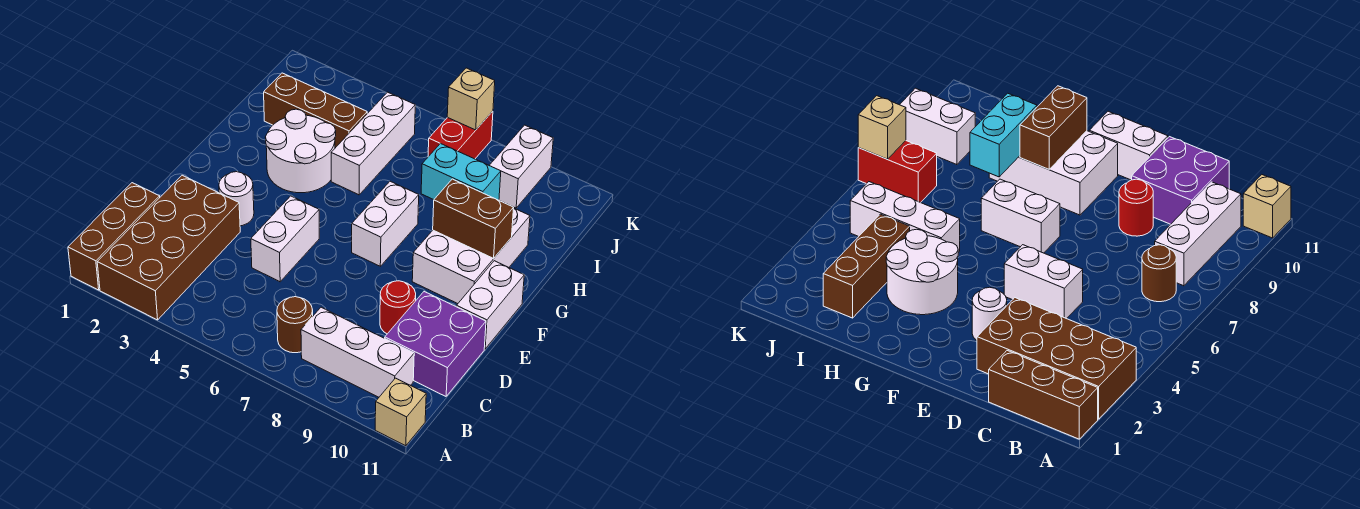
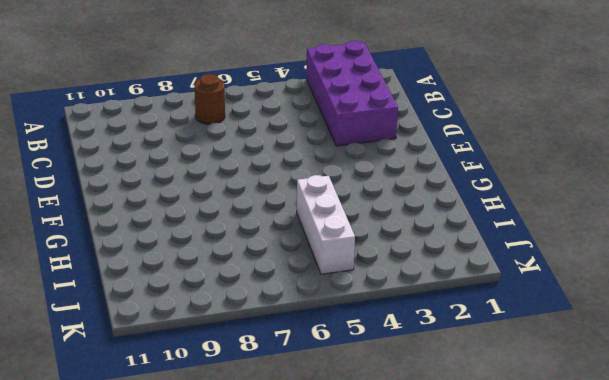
purple 2x4 brick [306,41,398,146] -> brown 2x4 brick [97,175,240,320]
none -> brown 1x3 brick [68,183,160,290]
none -> tan 1x1 brick [375,378,426,446]
none -> white 1x3 brick [301,307,414,397]

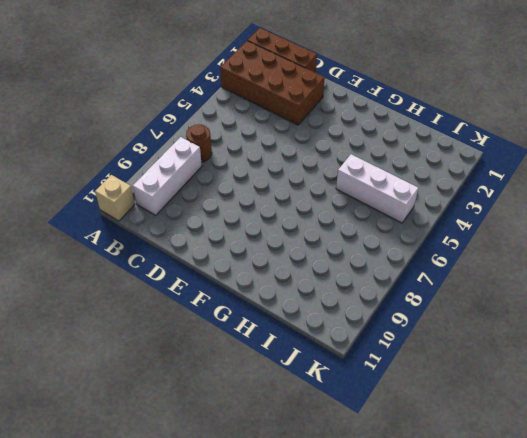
none -> purple 2x2 brick [385,292,486,396]
none -> white 1x2 brick [251,196,319,282]
none -> red 1x1 round brick [380,281,416,334]

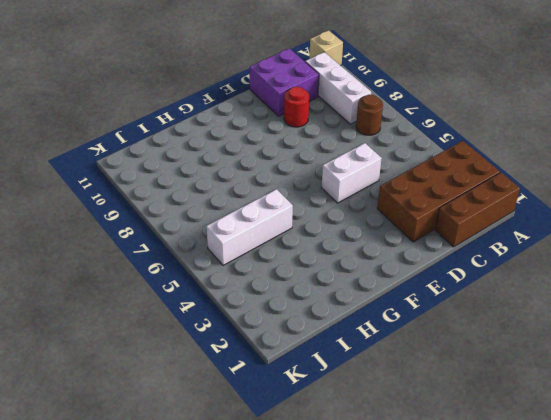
none -> white 1x1 round brick [219,172,254,226]
none -> white 1x2 brick [457,261,524,349]
none -> white 1x2 brick [352,181,419,266]

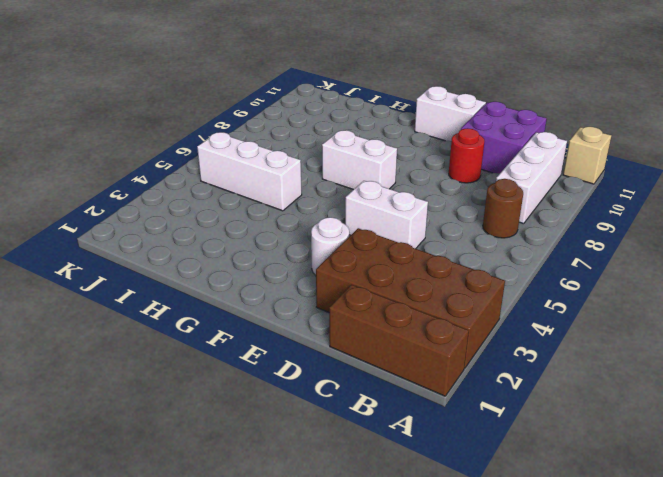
none -> white 2x3 brick [412,208,530,304]
none -> white 2x2 round brick [265,109,336,193]
none -> brown 1x3 brick [264,73,367,148]

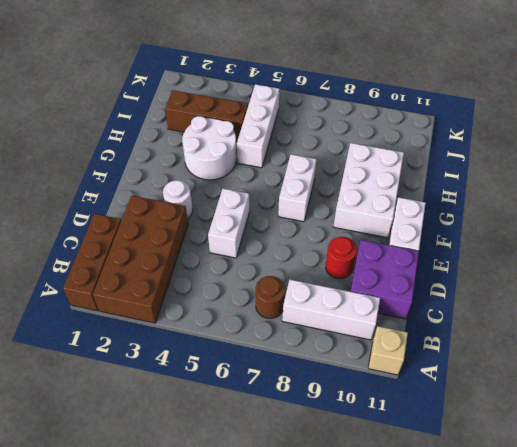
none -> red 1x2 brick [428,111,493,159]
none -> white 1x2 brick [489,125,553,208]
none -> brown 1x2 brick [433,179,514,258]

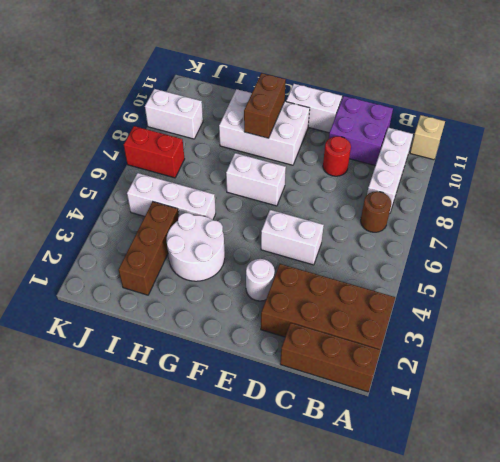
none -> cyan 1x2 brick [421,143,501,200]
none -> tan 1x1 brick [447,68,495,130]

